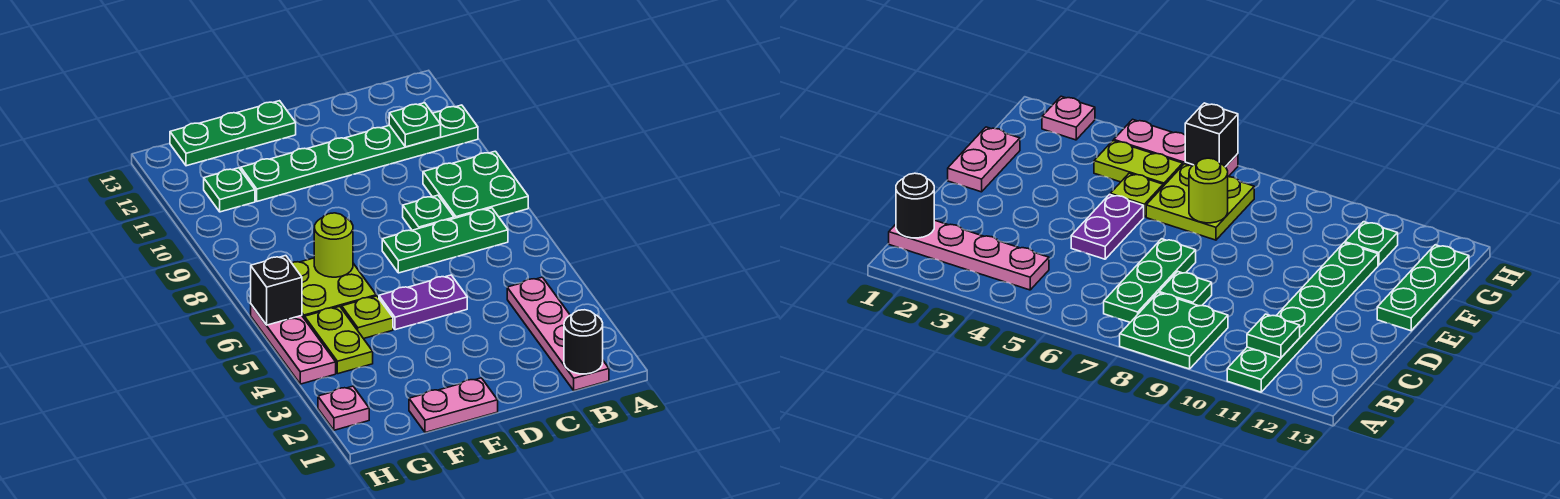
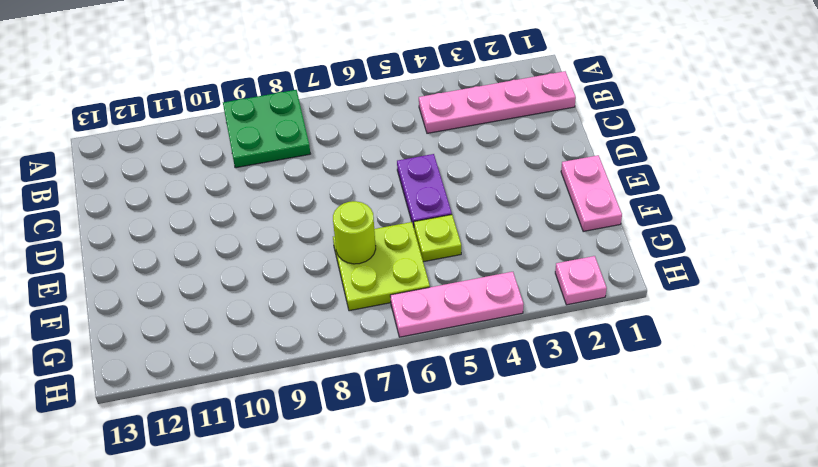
none -> green 1x6 plate [241,105,478,201]
none -> green 1x3 plate [382,208,508,273]
none -> green 1x1 plate [403,195,454,230]

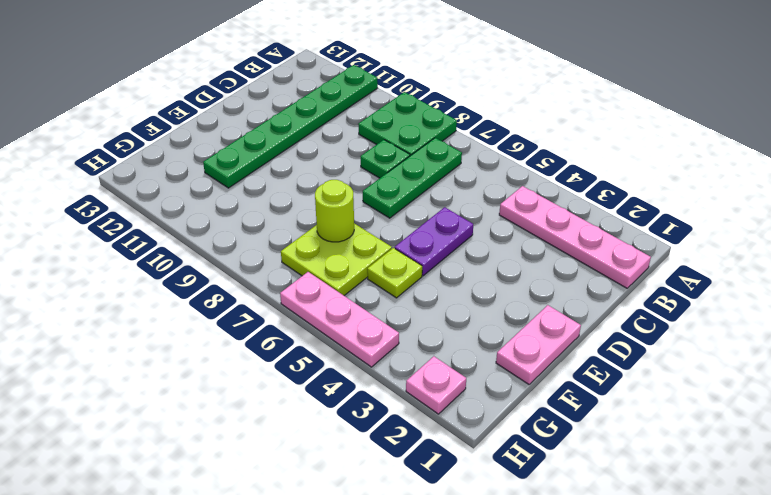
none -> green 1x3 plate [170,101,296,166]
none -> lime 1x2 plate [305,306,373,374]
none -> green 1x1 plate [204,168,255,212]

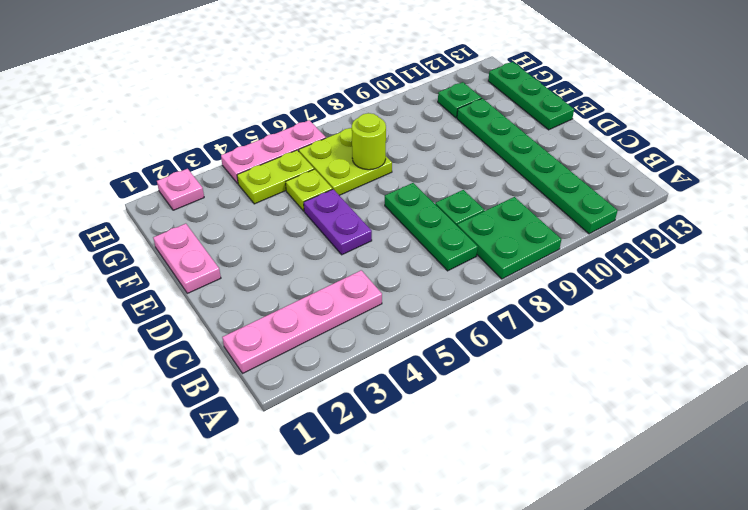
none -> black 1x1 round brick [564,310,603,374]
none -> green 1x1 plate [389,103,441,147]
none -> black 1x1 brick [251,256,302,325]

